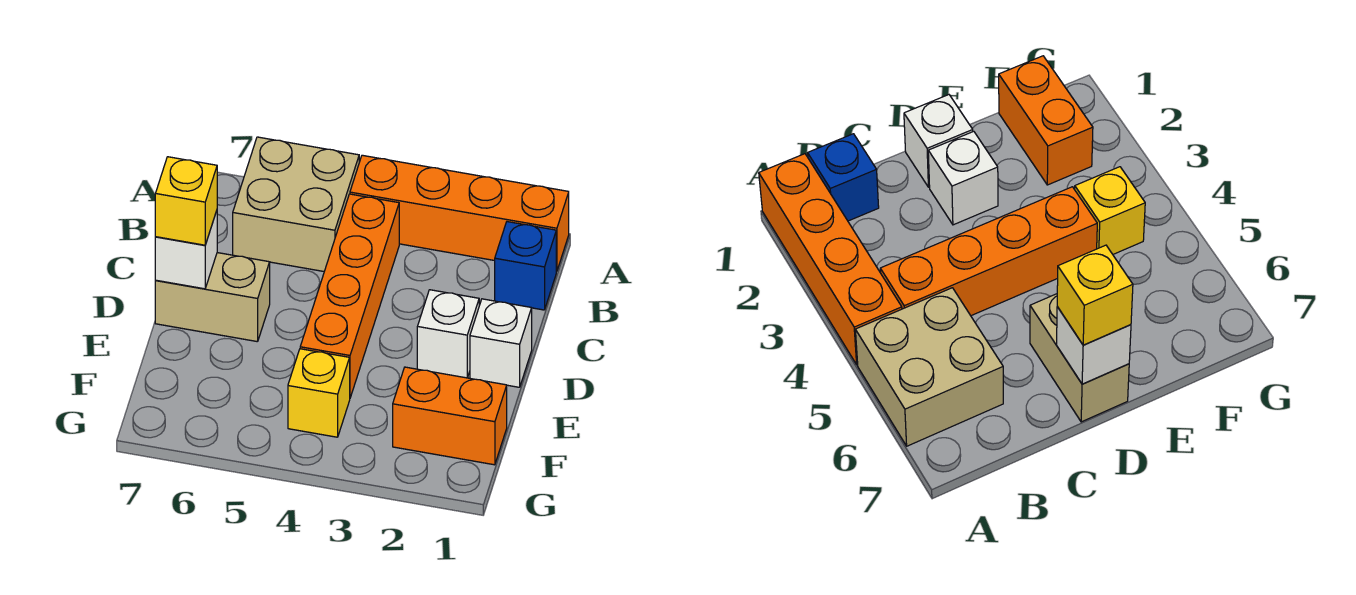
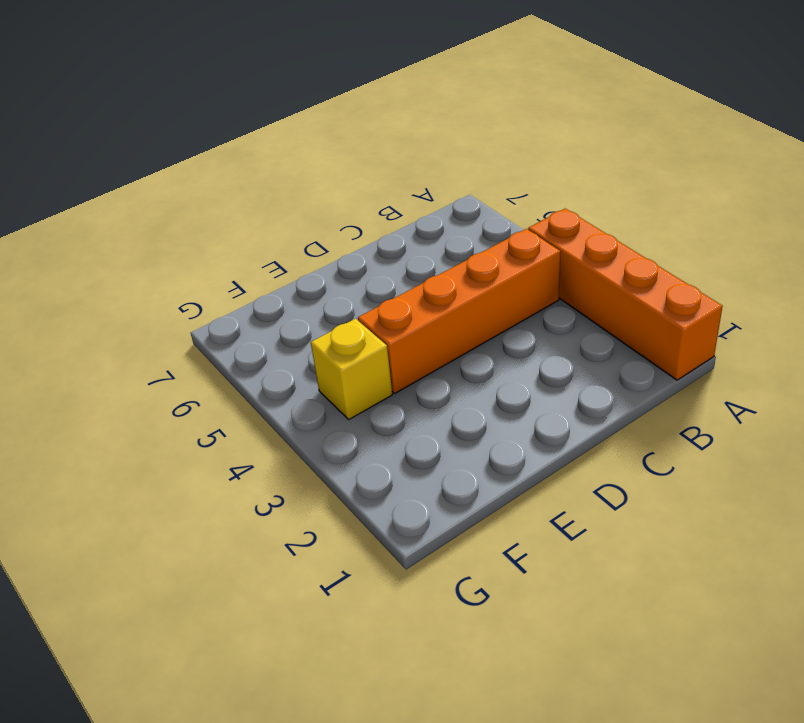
none -> tan 2x2 brick [233,137,359,271]
none -> blue 1x1 brick [495,222,556,310]

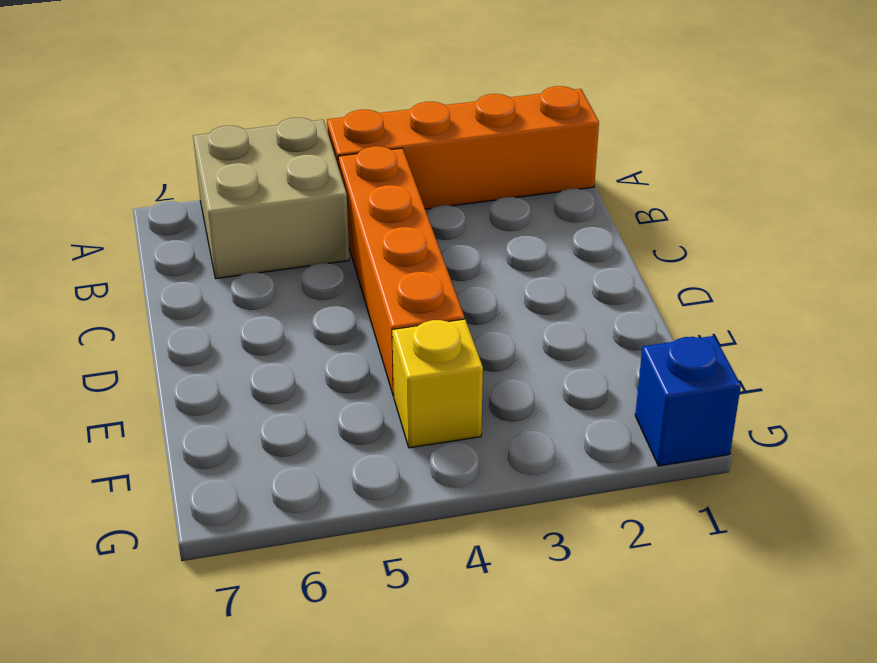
blue 1x1 brick [635,336,741,466] -> blue 1x1 brick moved to [495,222,556,310]
none -> white 1x1 brick [470,299,532,387]
none -> white 1x1 brick [417,290,479,378]

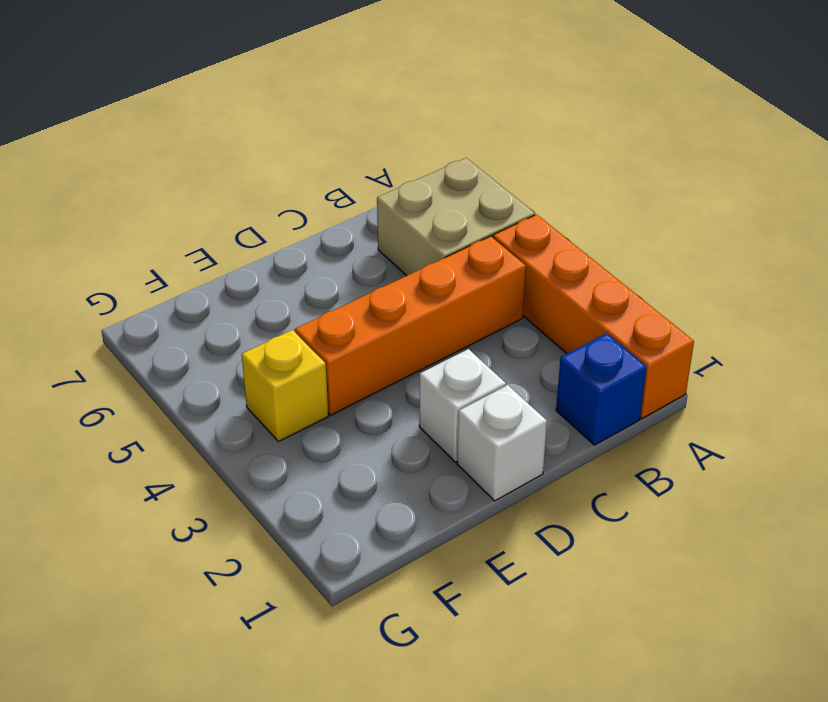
none -> tan 1x2 brick [155,253,270,342]
none -> orange 1x2 brick [393,367,507,465]

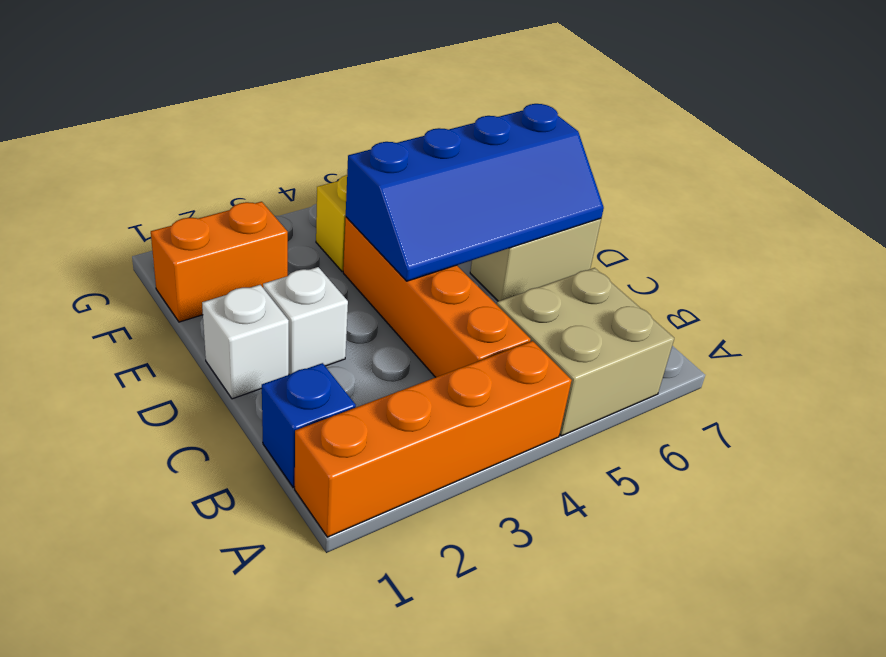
blue 2x4 slope [346,104,604,281] -> white 1x1 brick [155,211,217,289]
none -> yellow 1x1 brick [155,157,217,245]

